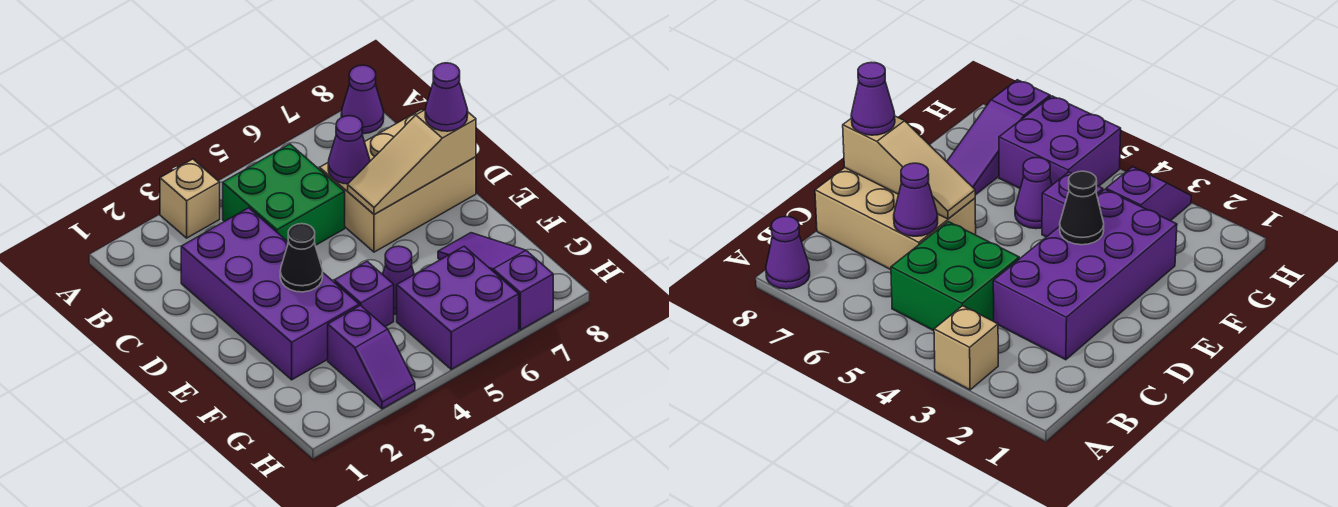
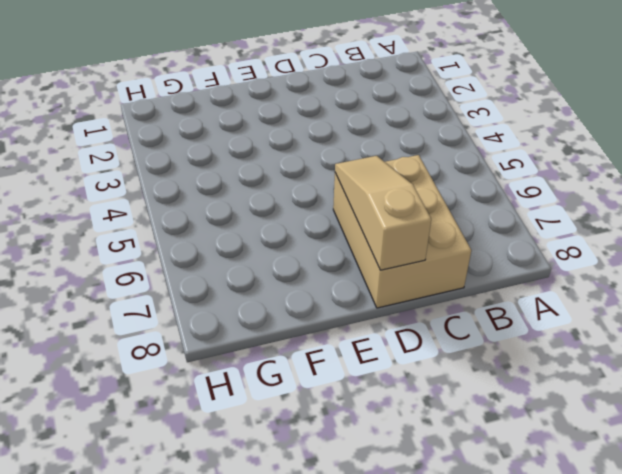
none -> tan 1x1 brick [160,159,220,238]
none -> purple 1x1 cone [341,65,384,134]
none -> green 2x2 brick [223,144,345,245]

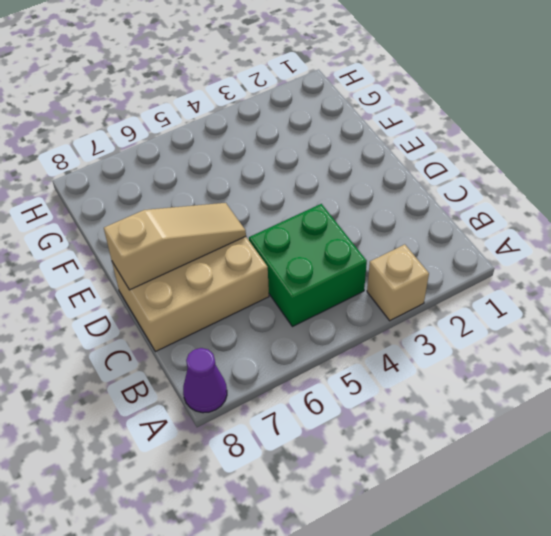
none -> purple 2x4 brick [181,208,359,380]
none -> purple 1x1 brick [334,261,394,327]
none -> purple 1x1 cone [383,246,414,315]

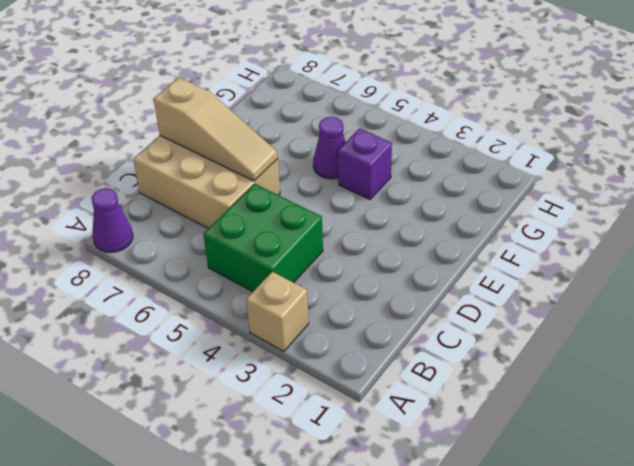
none -> purple 2x4 brick [181,208,359,380]
none -> purple 1x3 slope [438,233,553,330]
none -> purple 1x2 slope [328,305,415,409]

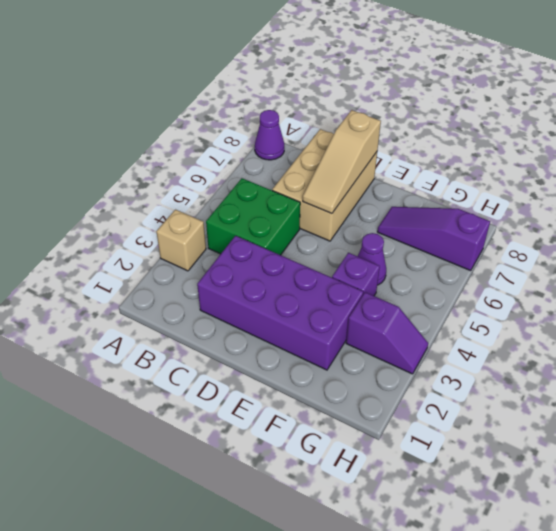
none -> purple 2x2 brick [397,246,519,369]
none -> purple 1x1 cone [328,116,370,184]
none -> black 1x1 cone [280,224,323,292]

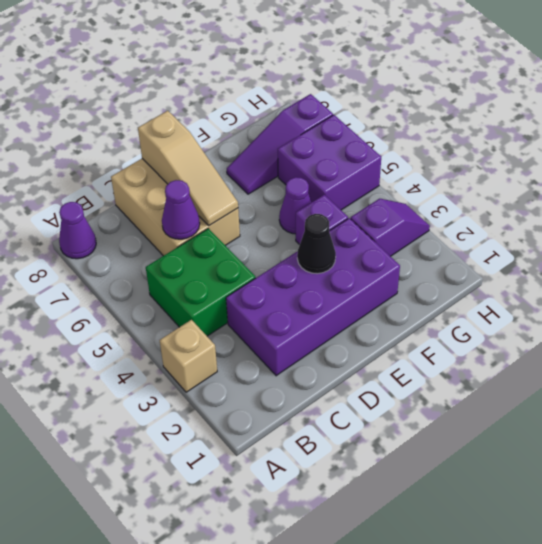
none -> purple 1x1 cone [425,63,468,131]

